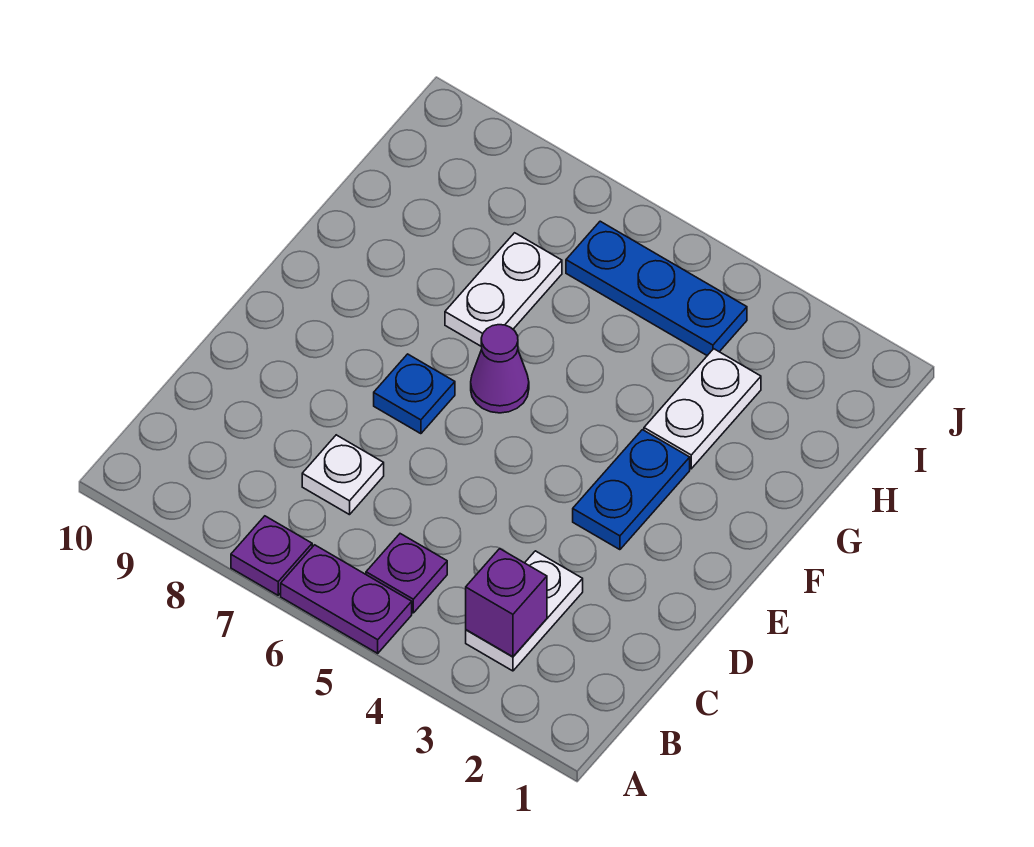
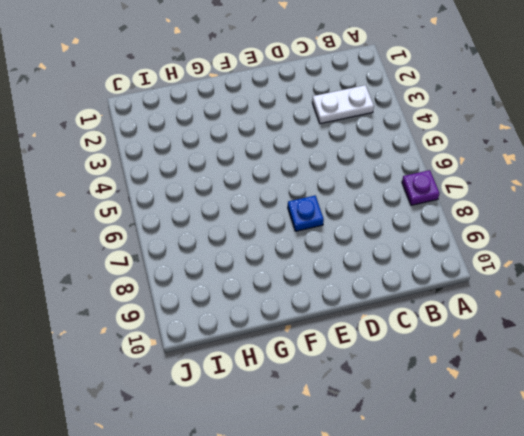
none -> purple 1x2 plate [281,545,412,653]
none -> purple 1x1 plate [366,534,447,613]
none -> white 1x1 plate [302,435,384,515]

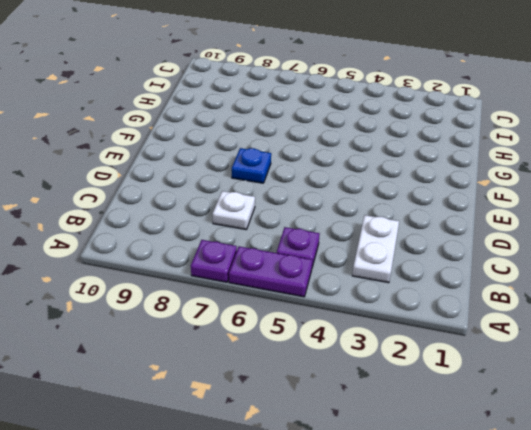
none -> blue 1x2 plate [573,430,690,550]
none -> purple 1x1 cone [471,325,529,413]
none -> white 1x2 plate [644,349,761,469]

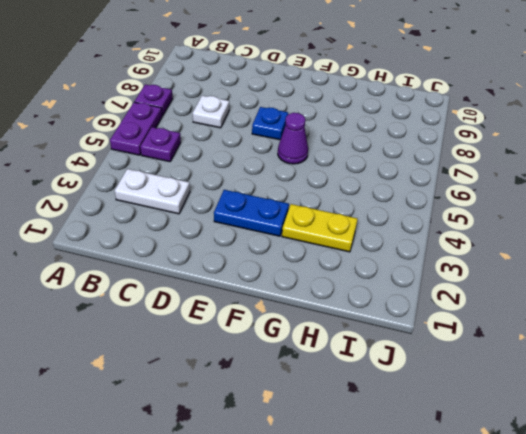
yellow 1x2 plate [282,204,358,252] -> white 1x2 plate [644,349,761,469]
none -> white 1x2 plate [445,233,562,346]
none -> blue 1x3 plate [566,221,747,356]
none -> purple 1x1 brick [466,549,547,657]

